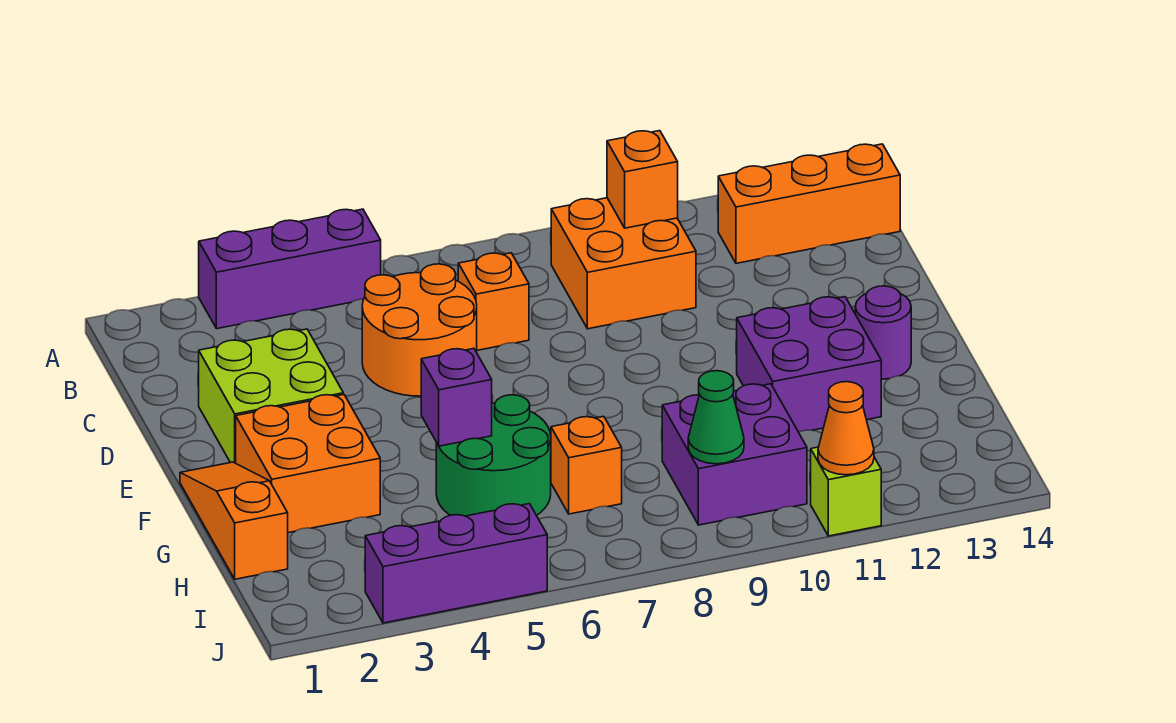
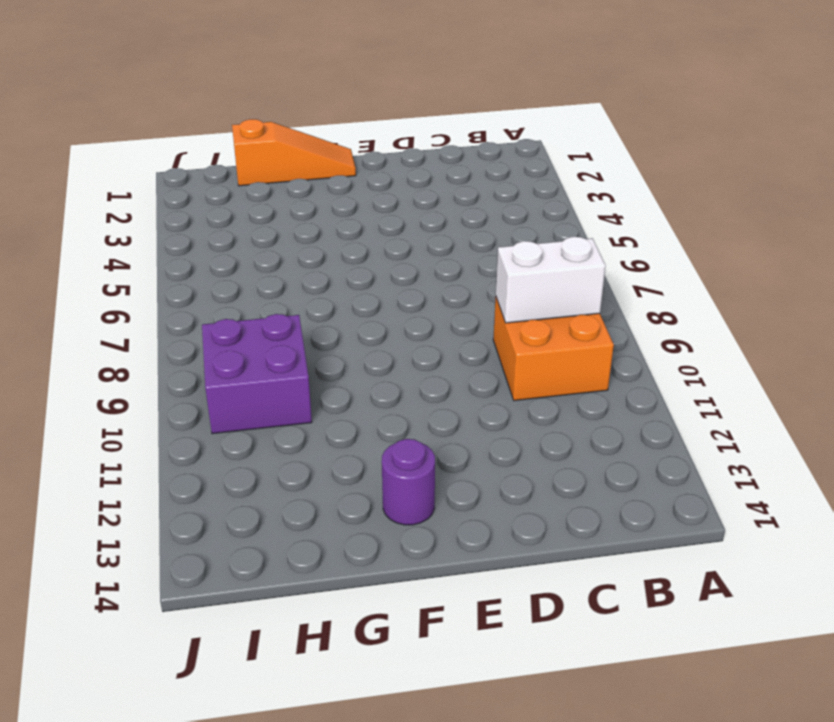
white 1x2 brick [496,237,606,323] -> none
none -> purple 1x3 brick [199,209,381,329]
none -> orange 1x3 brick [718,144,900,263]
none -> orange 2x2 round brick [362,264,477,396]

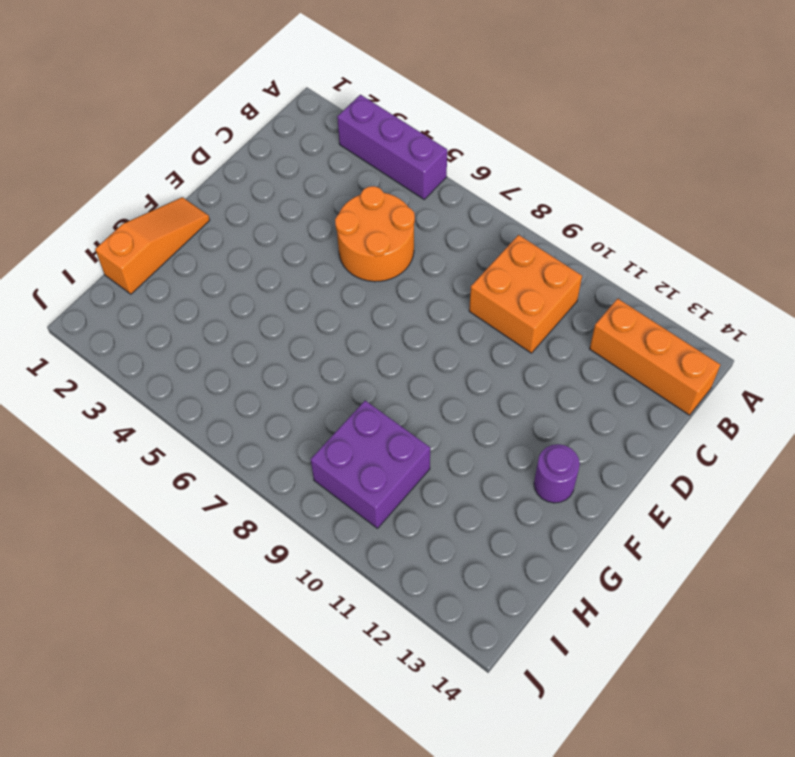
none -> orange 1x1 brick [458,253,529,350]
none -> lime 2x2 brick [199,329,343,463]
none -> orange 2x2 brick [236,395,380,533]

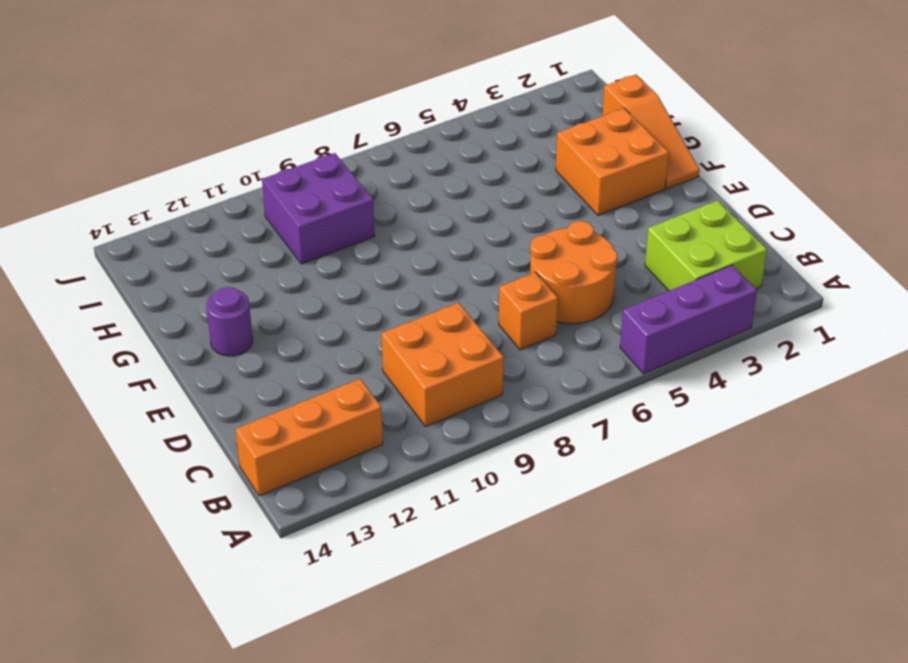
lime 2x2 brick [645,201,767,291] -> lime 2x2 brick moved to [199,329,343,463]
none -> purple 2x2 brick [737,297,881,432]
none -> green 2x2 round brick [436,395,551,516]
none -> orange 1x1 brick [551,416,622,514]

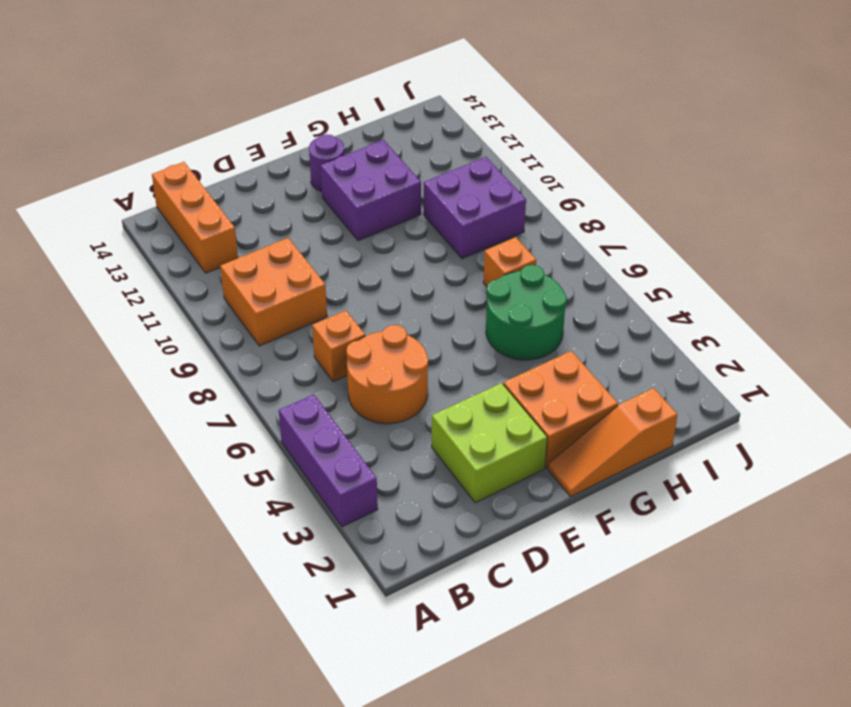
none -> purple 1x3 brick [365,504,547,623]
none -> lime 1x1 brick [811,447,881,536]
none -> orange 1x1 brick [607,131,678,228]

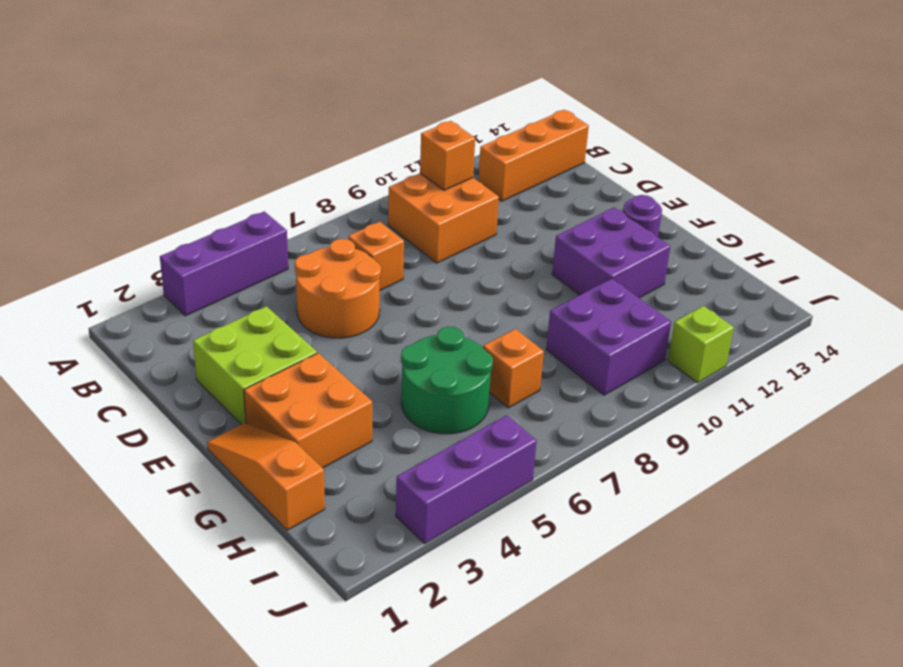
none -> purple 1x1 brick [421,349,492,446]
none -> green 1x1 cone [688,371,744,464]
none -> orange 1x1 cone [818,382,874,475]

